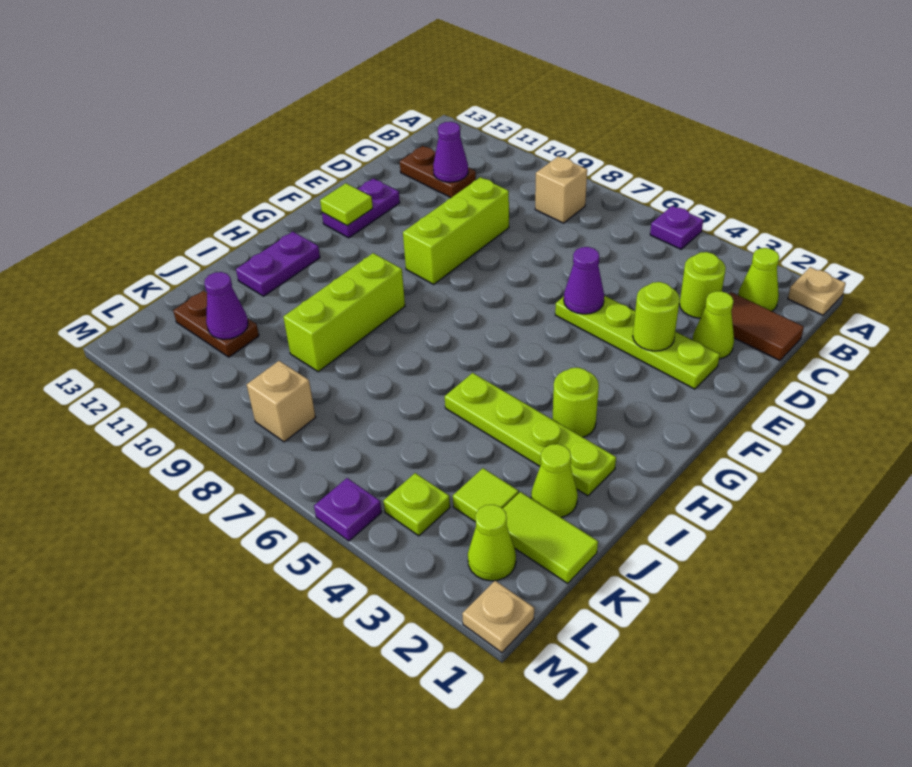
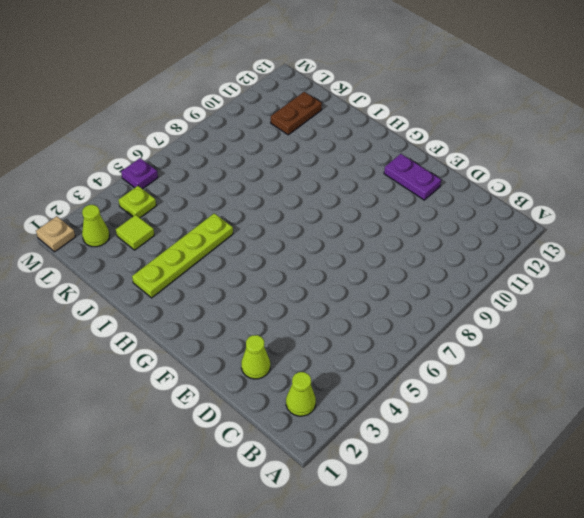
none -> tan 1x1 plate [788,267,846,315]
none -> purple 1x1 plate [650,206,703,249]
none -> tan 1x1 brick [535,156,587,223]

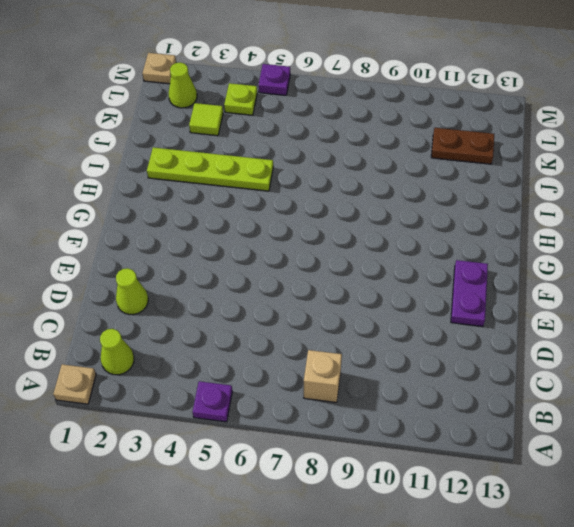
none -> brown 1x2 tile [729,292,804,361]
none -> lime 1x1 round brick [679,252,726,318]
none -> brown 1x2 plate [400,146,476,198]

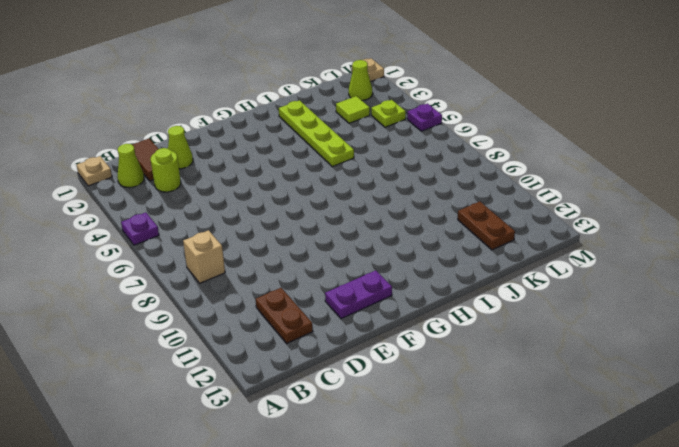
none -> lime 1x3 brick [403,177,509,284]
none -> lime 1x4 plate [555,296,720,389]
none -> lime 1x1 round brick [552,368,599,437]

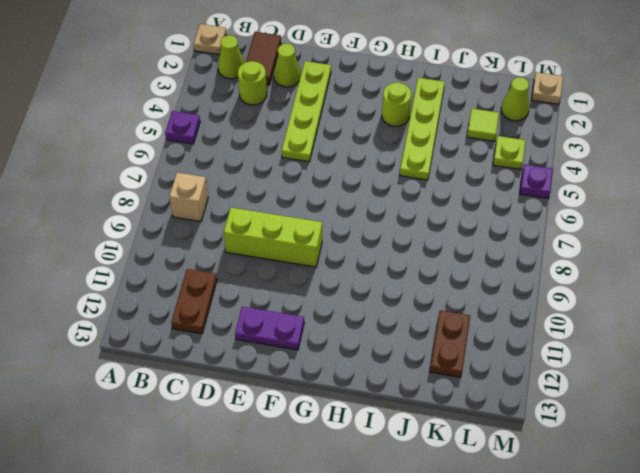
none -> lime 1x3 brick [283,253,405,372]
none -> purple 1x2 plate [236,232,320,296]
none -> lime 1x1 cone [531,444,578,517]

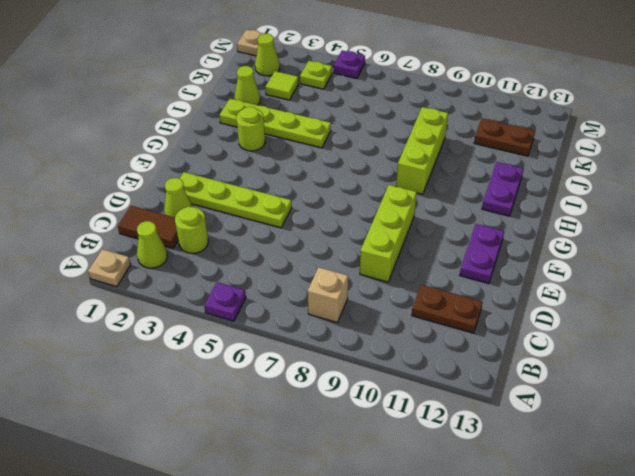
none -> lime 1x2 tile [503,492,598,583]
none -> tan 1x1 brick [247,361,316,442]
none -> purple 1x1 cone [433,122,468,182]

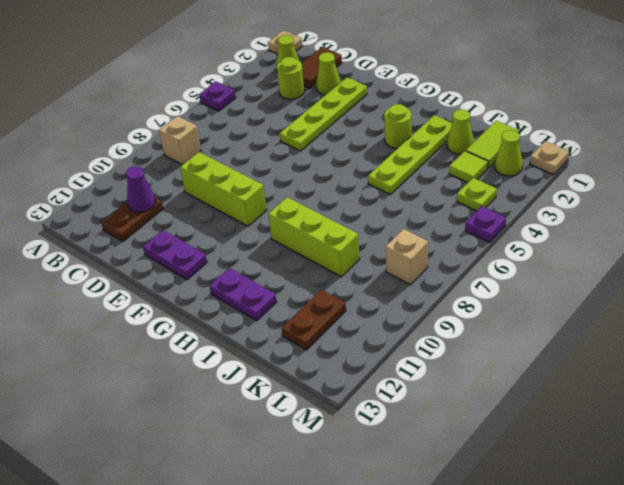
none -> lime 1x1 round brick [633,282,680,351]
none -> purple 1x1 cone [564,247,604,314]
none -> lime 1x1 tile [320,183,373,226]

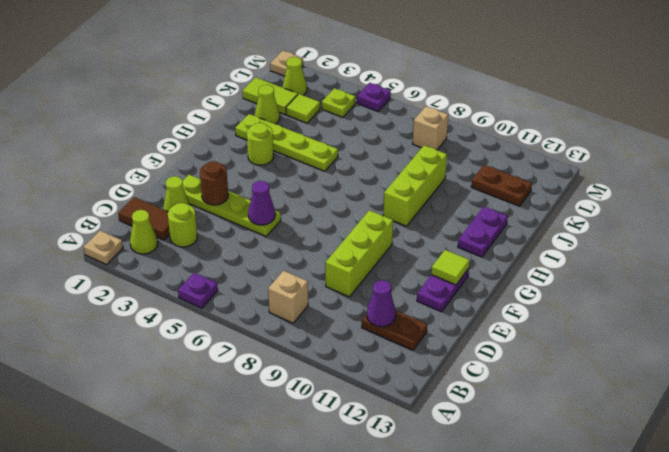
brown 1x1 round brick [200,161,228,205] -> lime 1x1 round brick [633,282,680,351]
none -> purple 1x1 cone [204,272,248,339]

